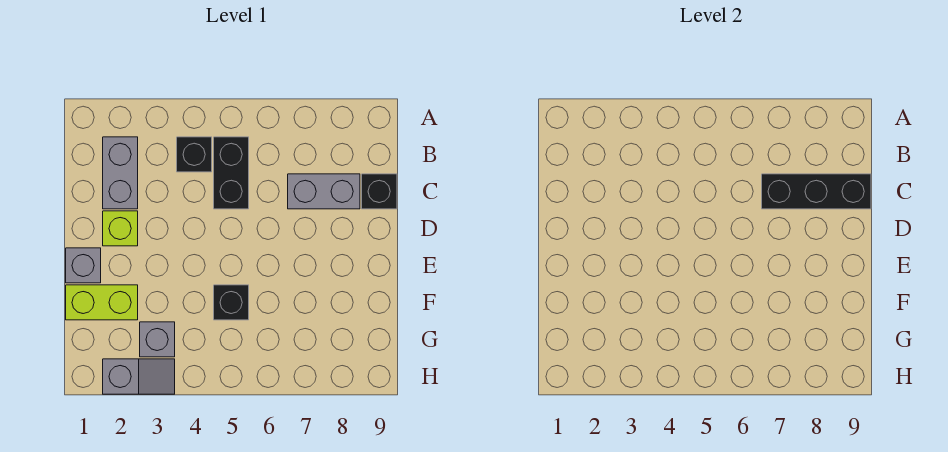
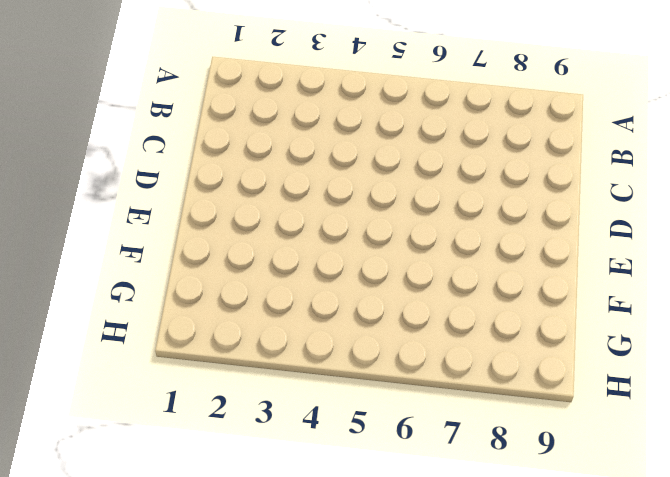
none -> grey 1x2 brick [103,137,138,209]
none -> black 1x1 brick [177,137,212,172]
none -> black 1x2 brick [214,137,249,209]

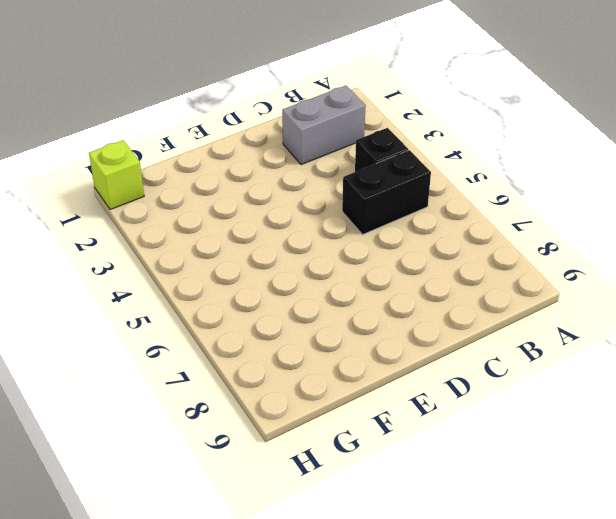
lime 1x1 brick [89,140,144,210] -> lime 1x1 brick moved to [103,211,138,246]
none -> grey 1x2 brick [288,174,360,209]
none -> black 1x1 brick [362,174,397,209]
none -> grey 1x1 brick [66,248,101,283]

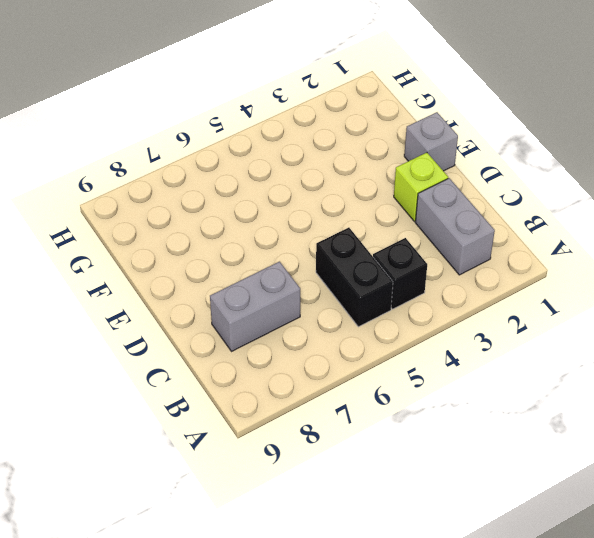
none -> black 1x1 brick [362,174,397,209]
none -> lime 1x2 brick [66,285,138,320]
none -> black 1x1 brick [214,285,249,320]

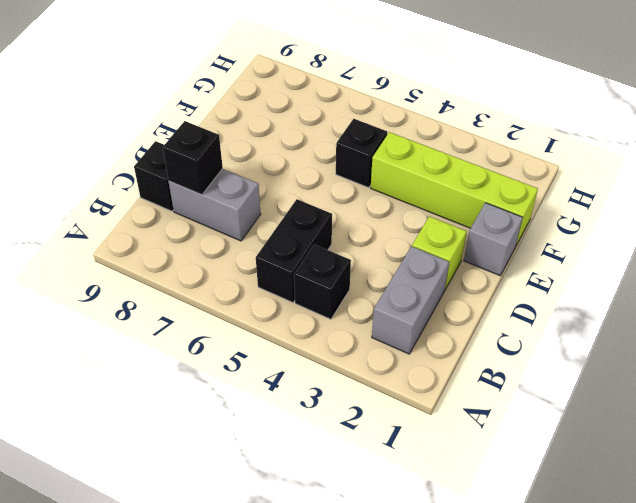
black 1x1 brick [163,121,223,195] -> black 1x3 brick [762,174,871,209]
lime 1x4 brick [371,132,538,245] -> lime 1x2 brick [66,285,138,320]
none -> grey 1x1 brick [140,322,175,357]
none -> grey 1x2 slope [103,359,175,394]

